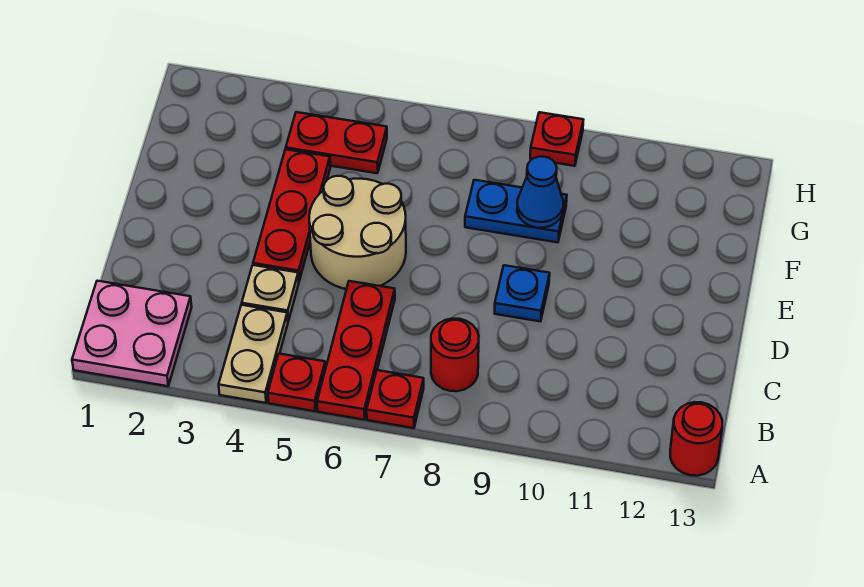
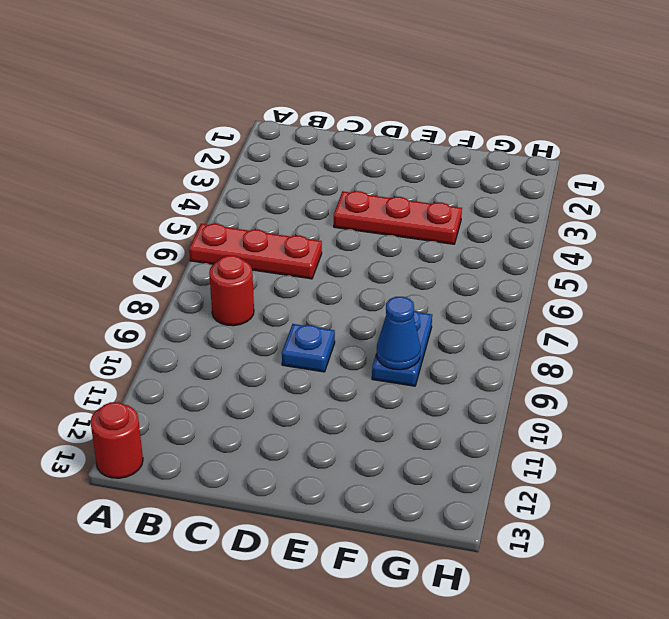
none -> pink 2x2 plate [72,281,192,386]
none -> tan 1x2 plate [219,305,288,403]
none -> red 1x1 plate [268,354,325,411]

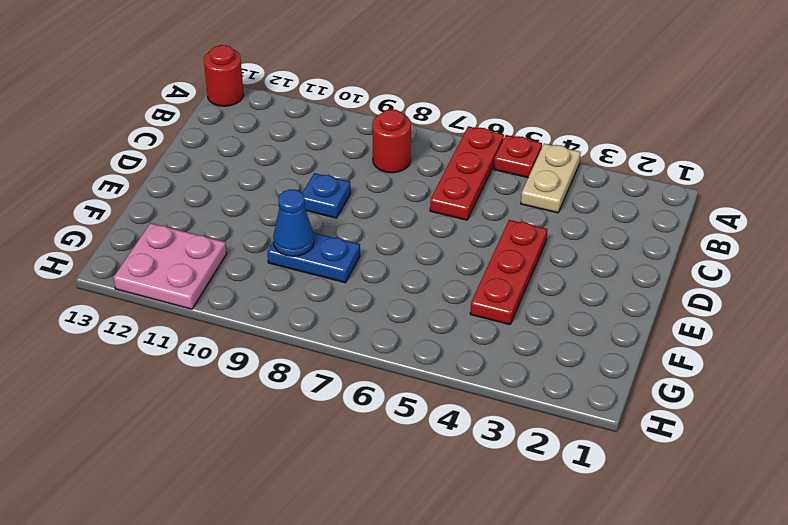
pink 2x2 plate [113,223,227,309] -> pink 2x2 plate moved to [72,281,192,386]
none -> red 1x1 plate [367,370,424,428]
none -> tan 1x1 plate [242,265,299,321]
none -> tan 2x2 round brick [309,176,406,289]

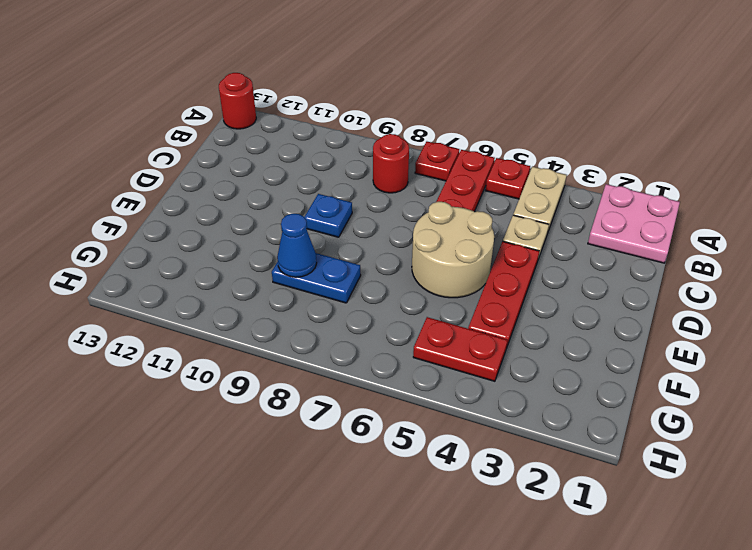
none -> red 1x1 plate [530,112,583,166]

